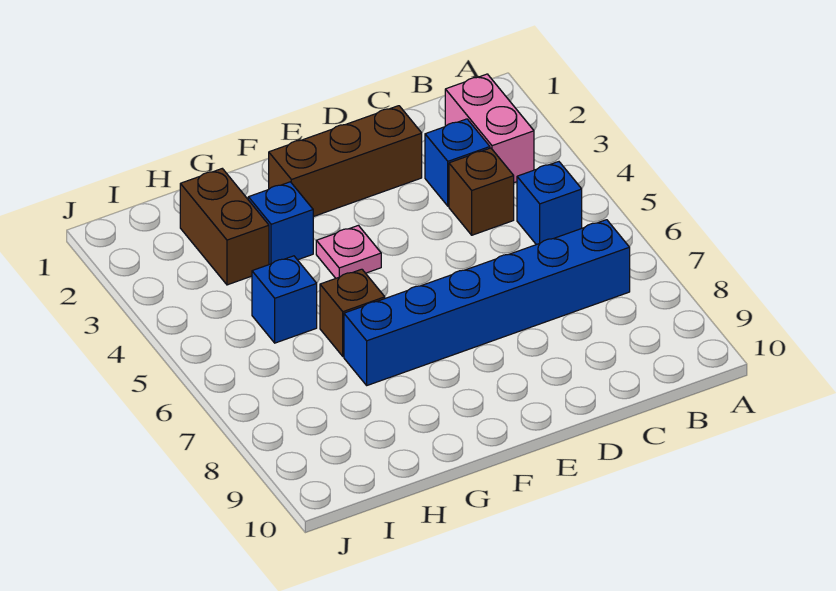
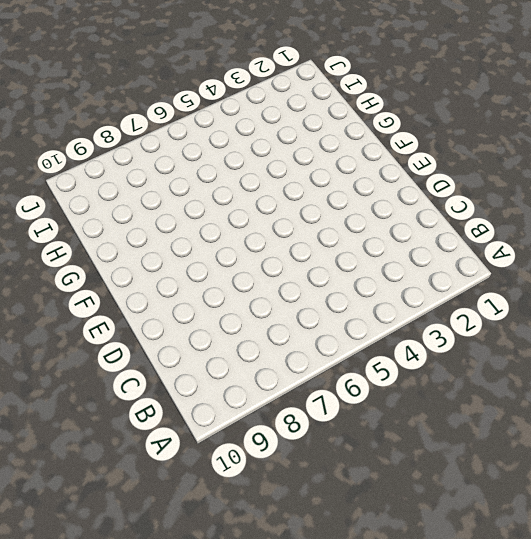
none -> pink 1x2 brick [445,74,534,183]
none -> blue 1x1 brick [517,162,582,245]

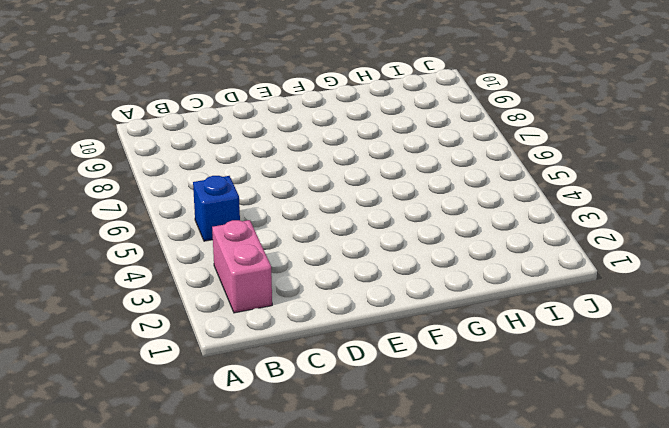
none -> blue 1x6 brick [344,220,630,385]
none -> blue 1x1 brick [425,119,490,206]

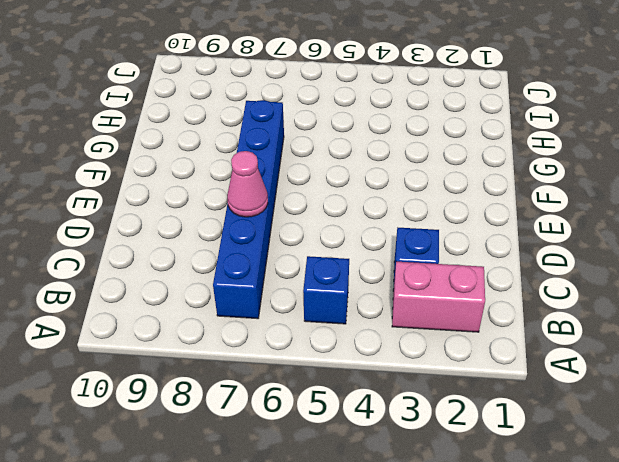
pink 1x1 cone [227,151,268,217] -> none
none -> brown 1x1 brick [449,148,514,235]
none -> brown 1x3 brick [269,106,422,217]

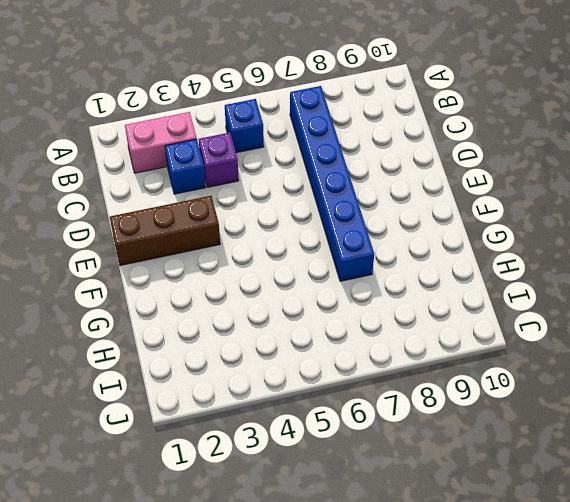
purple 1x1 brick [199,133,239,187] -> brown 1x1 brick [449,148,514,235]
brown 1x3 brick [110,196,220,266] -> brown 1x3 brick turned to [269,106,422,217]
none -> pink 1x1 plate [316,225,381,278]
none -> blue 1x1 brick [248,182,313,264]

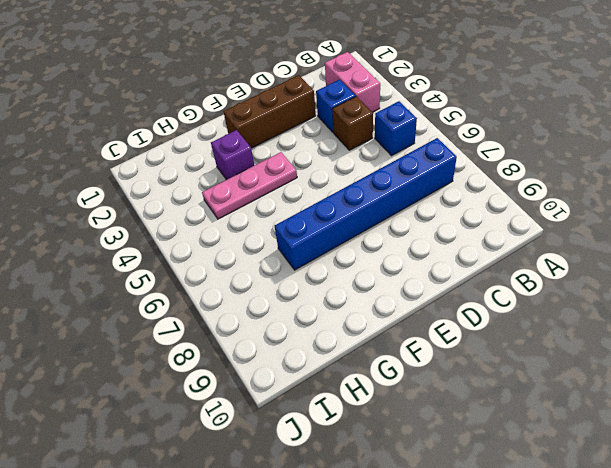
pink 1x3 plate [202,152,297,219] -> pink 1x1 plate [316,225,381,278]
purple 1x1 brick [211,130,254,180] -> blue 1x1 brick [248,182,313,264]
none -> brown 1x1 brick [320,269,385,356]
none -> brown 1x2 brick [180,169,269,285]

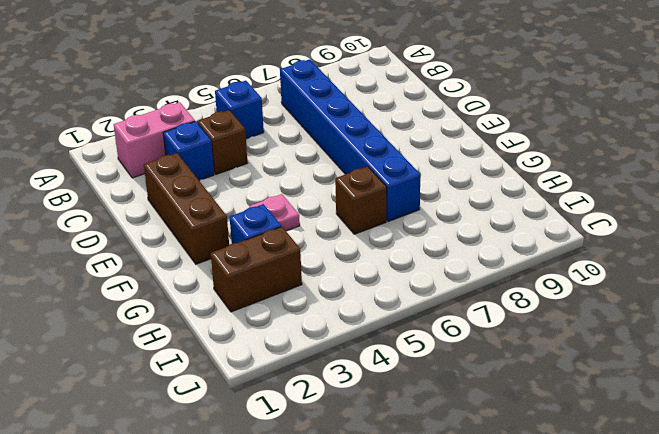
none -> blue 1x1 brick [252,256,317,343]

